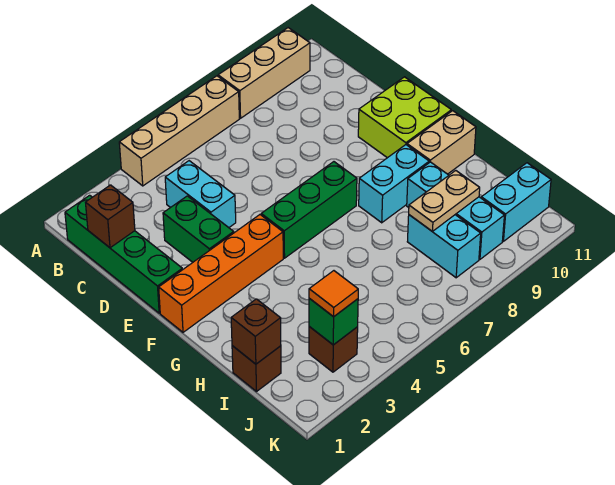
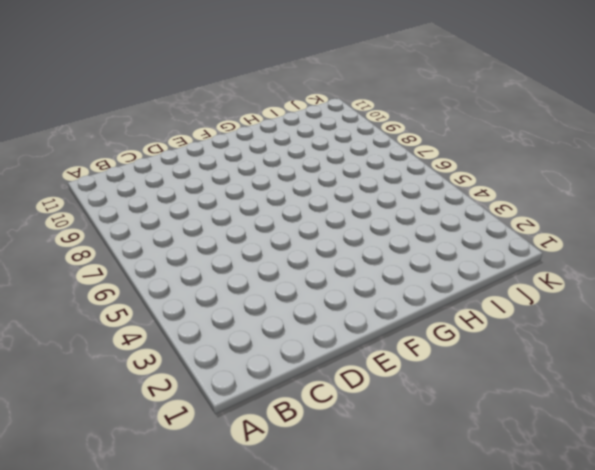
none -> tan 1x4 brick [119,76,239,186]
none -> tan 1x3 brick [218,28,310,118]
none -> green 1x4 brick [65,195,182,313]

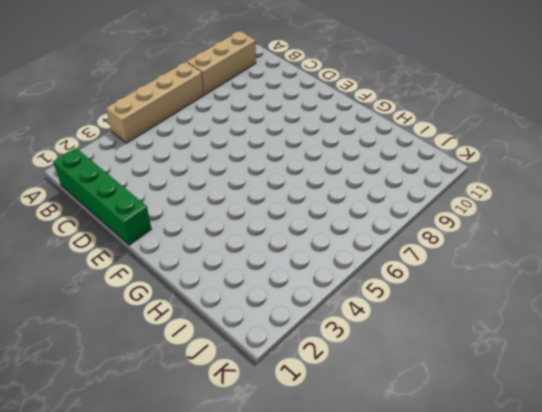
none -> cyan 1x2 brick [165,161,236,228]
none -> green 1x2 brick [163,196,234,262]
none -> lime 2x2 brick [358,77,451,158]

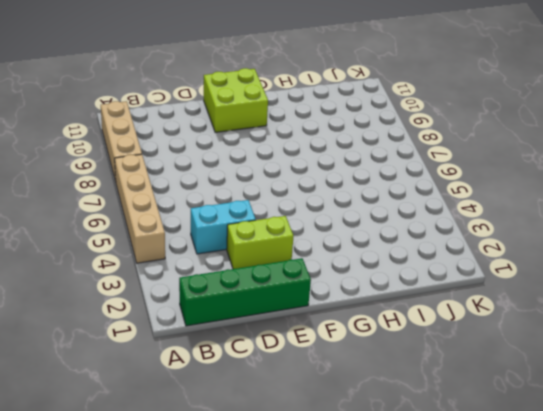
lime 1x2 brick [227,216,293,269] -> green 1x2 brick [163,196,234,262]
none -> orange 1x4 brick [159,215,283,332]
none -> green 1x3 brick [261,162,357,258]
none -> cyan 1x2 brick [359,145,429,223]

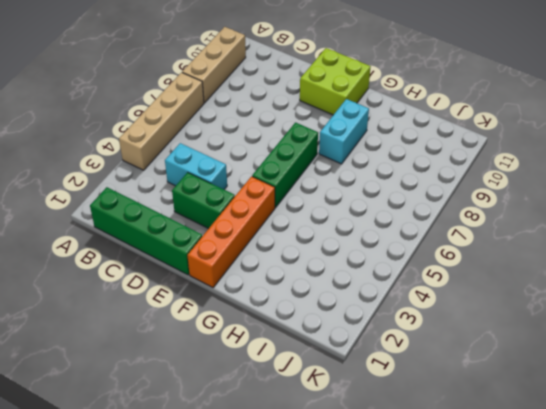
none -> tan 1x2 brick [407,111,476,174]
none -> cyan 1x3 brick [407,162,504,259]
none -> brown 1x1 brick [232,346,281,391]

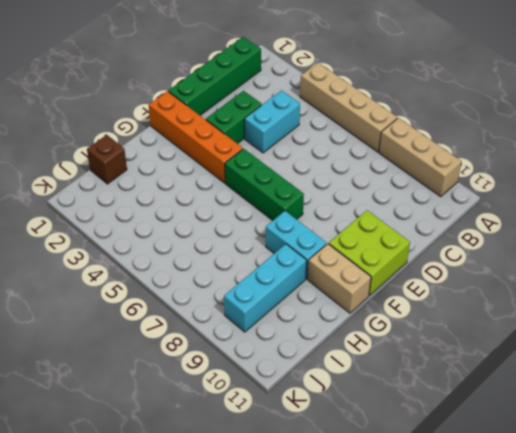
none -> cyan 1x2 brick [407,215,481,278]
none -> brown 1x1 brick [309,327,358,372]
none -> cyan 1x2 brick [481,163,551,241]

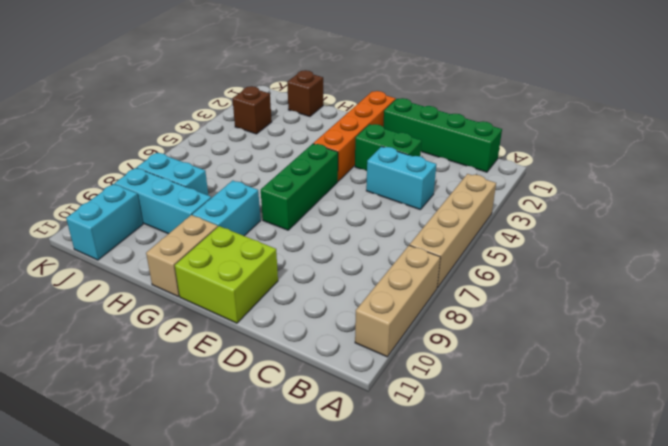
none -> brown 1x1 brick [85,185,135,248]
none -> brown 1x1 brick [231,299,281,364]
none -> tan 1x2 plate [409,171,480,231]

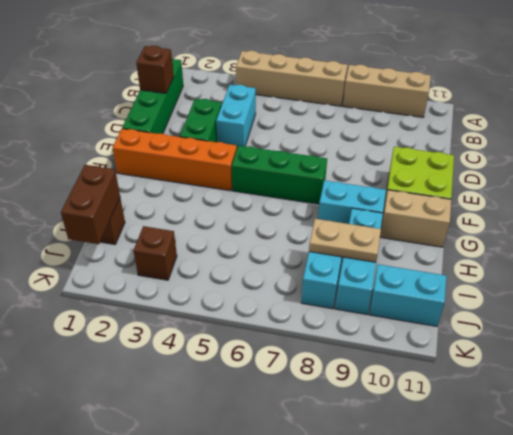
brown 1x2 brick [61,165,120,244] -> brown 1x1 brick [231,299,281,364]
none -> green 1x1 brick [309,298,358,345]
none -> orange 1x1 tile [309,271,358,317]

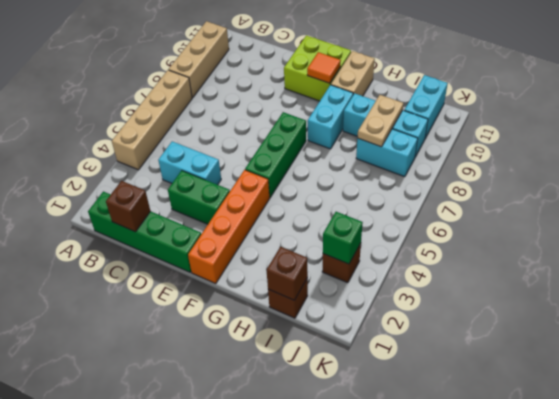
orange 1x1 tile [307,52,341,83] -> orange 1x1 tile moved to [309,271,358,317]

